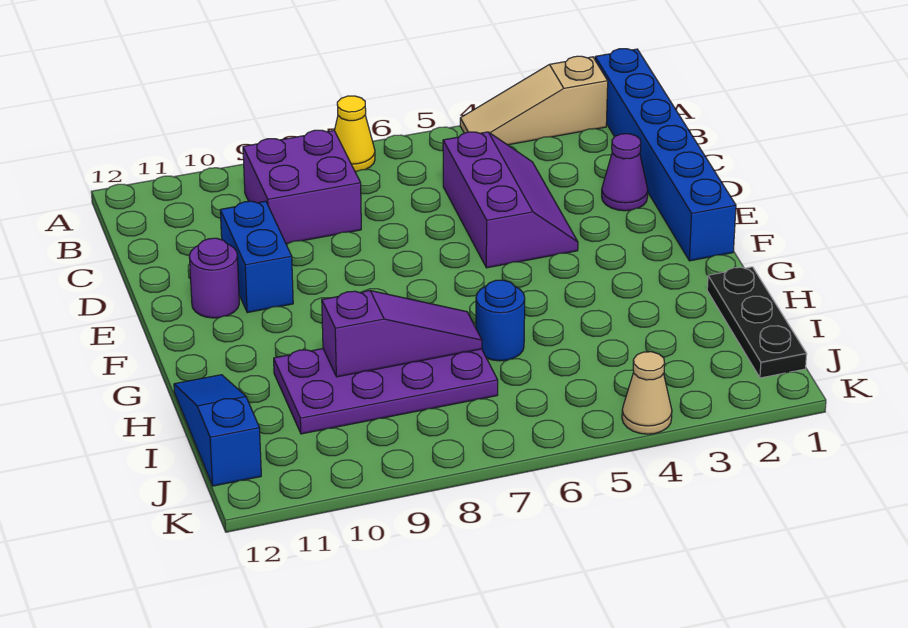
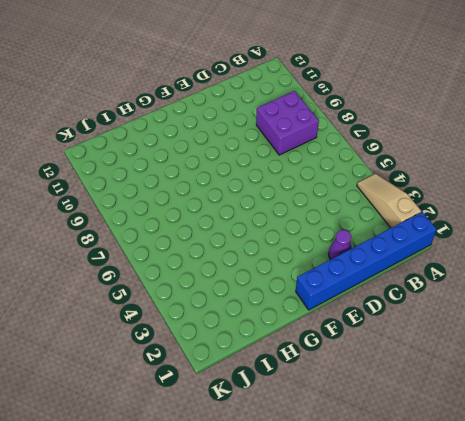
none -> yellow 1x1 cone [334,96,375,172]
none -> purple 2x3 slope [443,132,578,268]
none -> blue 1x2 brick [220,201,293,313]

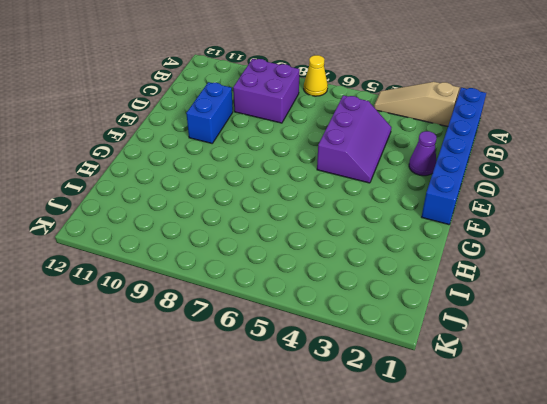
none -> purple 1x1 round brick [189,238,239,318]
none -> black 1x3 plate [707,267,807,378]
none -> blue 1x1 round brick [476,280,525,361]

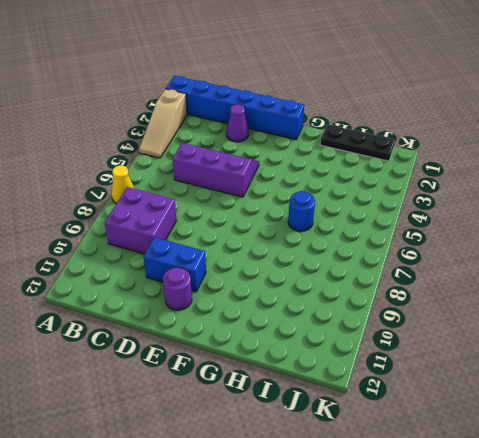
none -> purple 2x4 plate [274,349,498,434]
none -> blue 1x3 slope [174,375,261,486]
none -> tan 1x1 cone [622,352,672,434]

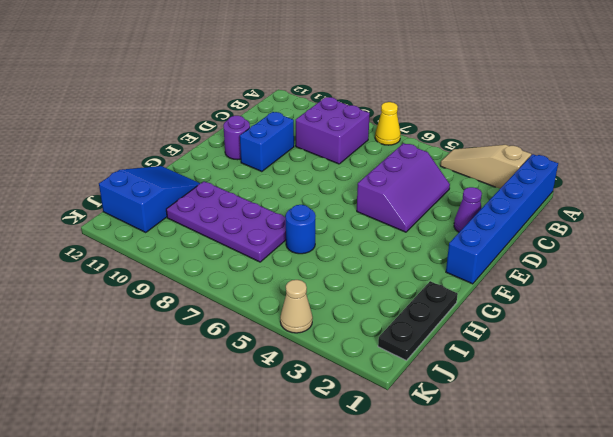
blue 2x3 slope [99,166,200,232] -> blue 1x3 slope [174,375,261,486]
none -> purple 1x3 slope [322,291,482,377]

